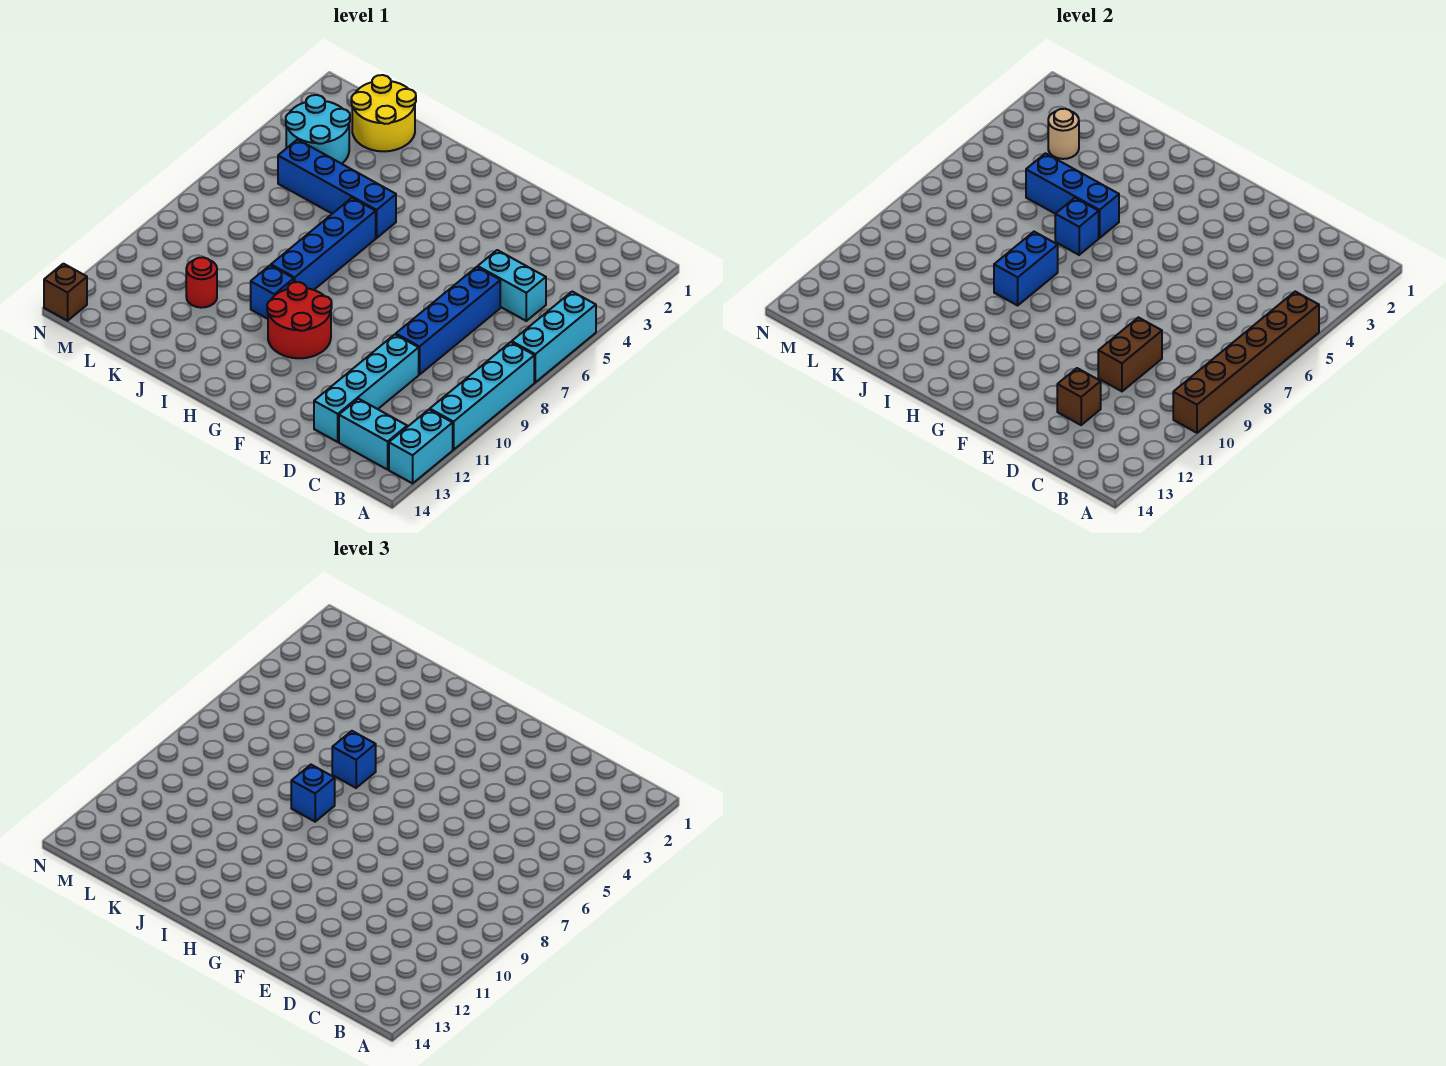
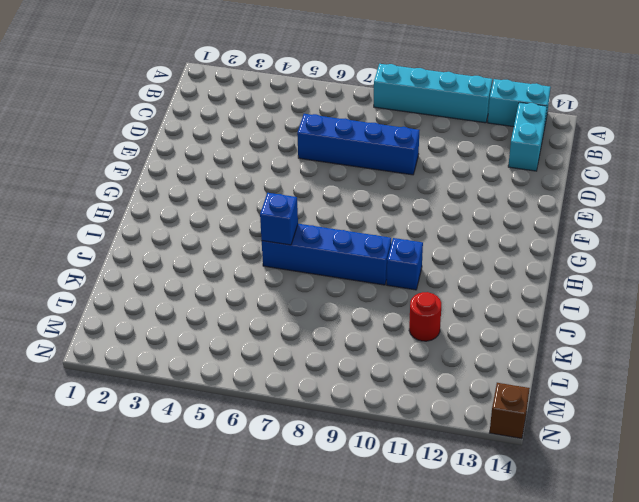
none -> cyan 1x3 brick [512,292,596,382]
none -> cyan 1x2 brick [478,250,546,321]
none -> cyan 1x4 brick [314,334,419,442]

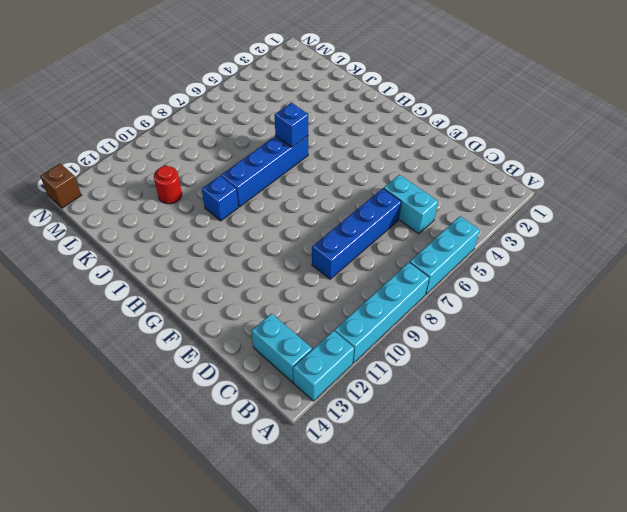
none -> cyan 1x4 brick [314,334,419,442]
none -> red 2x2 round brick [267,282,332,358]
none -> blue 1x4 brick [278,140,396,238]

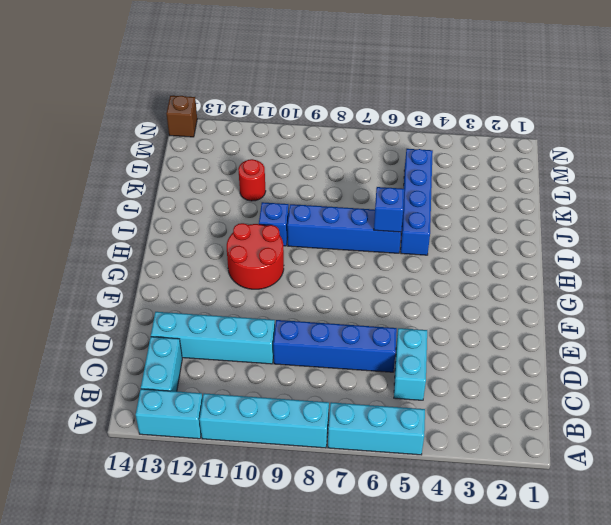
none -> yellow 2x2 round brick [351,75,416,151]
none -> cyan 2x2 round brick [286,95,350,164]
none -> brown 1x6 brick [1173,292,1319,433]

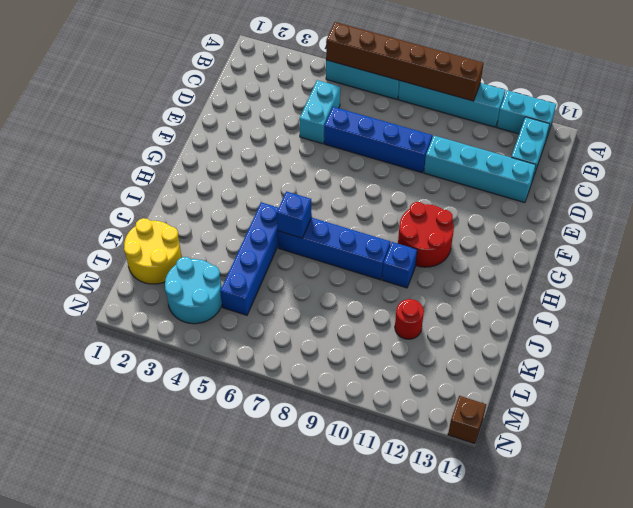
none -> brown 1x2 brick [1098,317,1162,391]
none -> brown 1x1 brick [1057,368,1101,425]
none -> blue 1x3 brick [1026,153,1119,238]

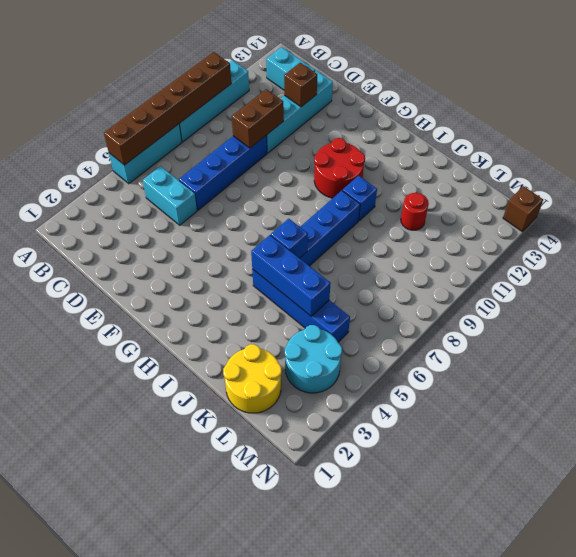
none -> cyan 1x2 brick [389,410,453,483]
none -> blue 1x2 brick [994,232,1058,305]
none -> tan 1x1 round brick [1048,109,1079,159]

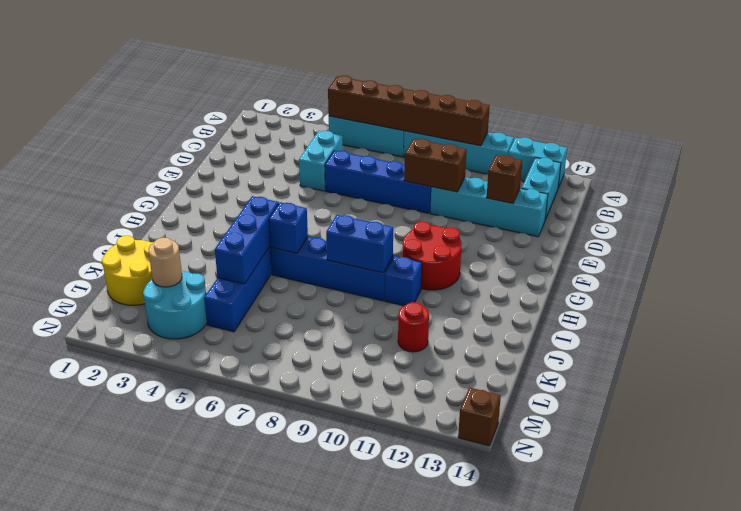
none -> blue 1x1 brick [332,731,376,788]
none -> blue 1x1 brick [291,765,335,822]

